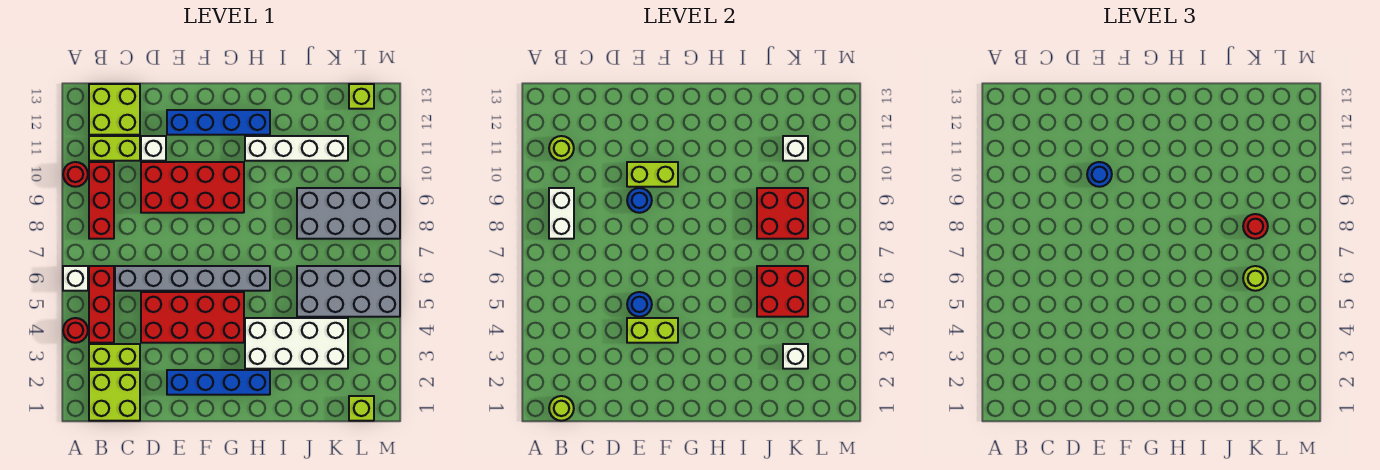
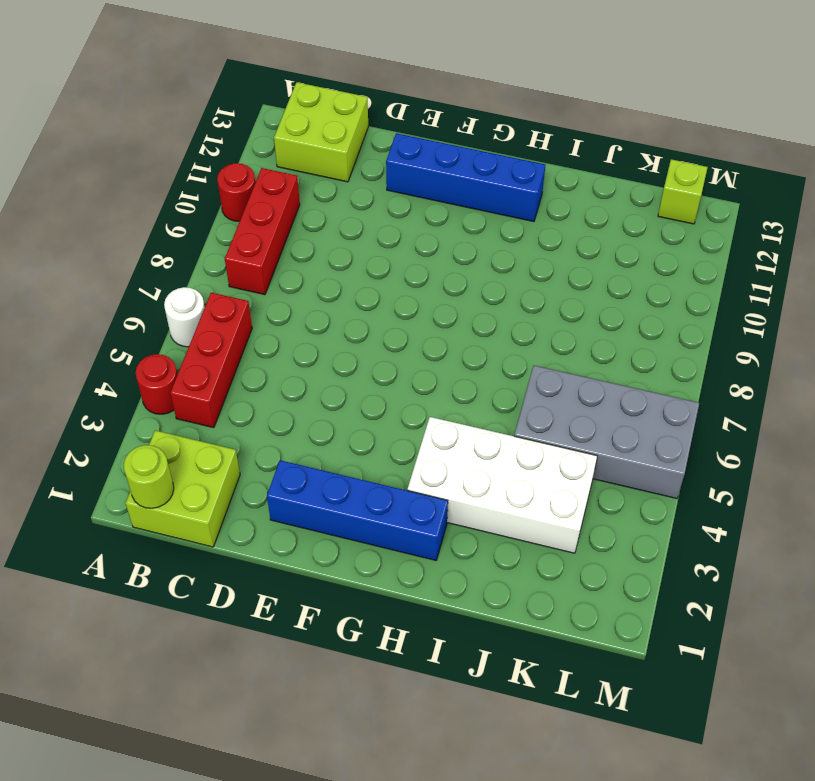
white 1x1 round brick [164,287,205,347] -> white 1x1 brick [63,266,88,291]
none -> lime 1x2 brick [89,344,140,369]
none -> lime 1x2 brick [89,136,140,161]
none -> grey 1x6 brick [115,266,270,291]
none -> red 2x4 brick [141,292,244,343]

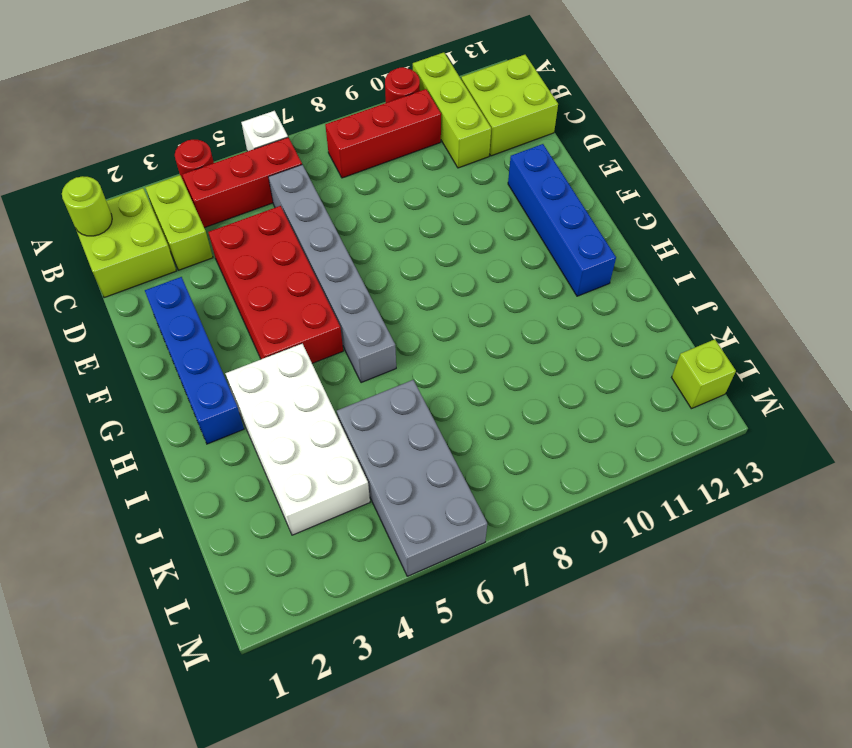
lime 1x3 brick [413,52,491,168] -> lime 1x2 brick [89,136,140,161]
none -> red 2x4 brick [141,162,244,213]
none -> white 1x1 brick [141,136,166,161]
none -> white 1x4 brick [245,136,348,161]
none -> grey 2x4 brick [297,188,400,239]

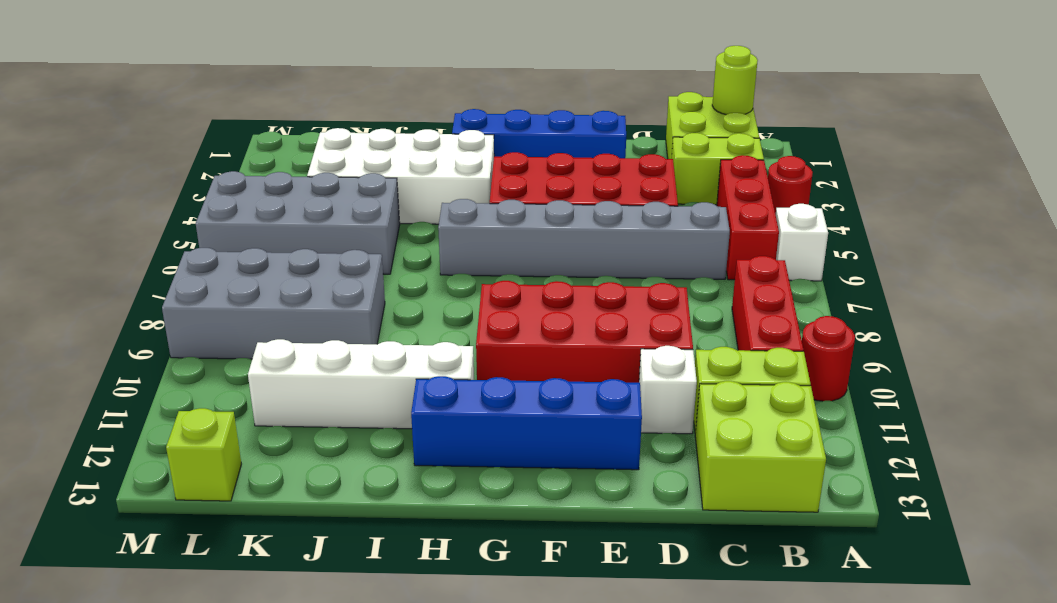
none -> lime 1x1 brick [349,396,374,421]
none -> white 1x2 brick [549,188,574,239]
none -> lime 1x1 round brick [549,136,574,161]
none -> lime 1x2 brick [627,318,678,343]

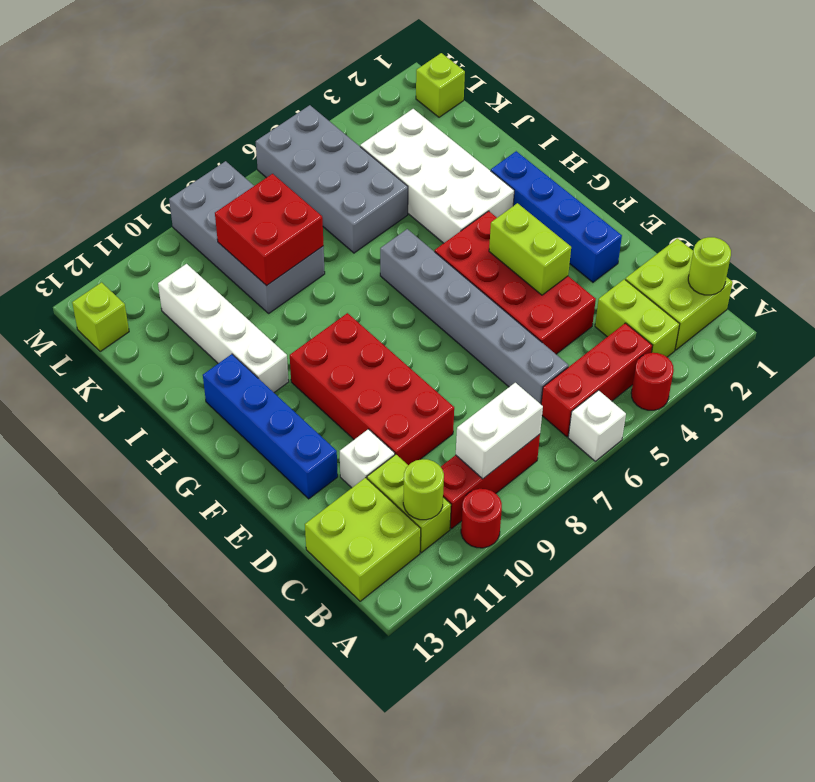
none -> blue 1x1 round brick [627,292,652,317]
none -> blue 1x1 round brick [627,188,652,213]
none -> lime 1x2 brick [627,162,678,187]
none -> red 2x2 brick [757,266,808,317]

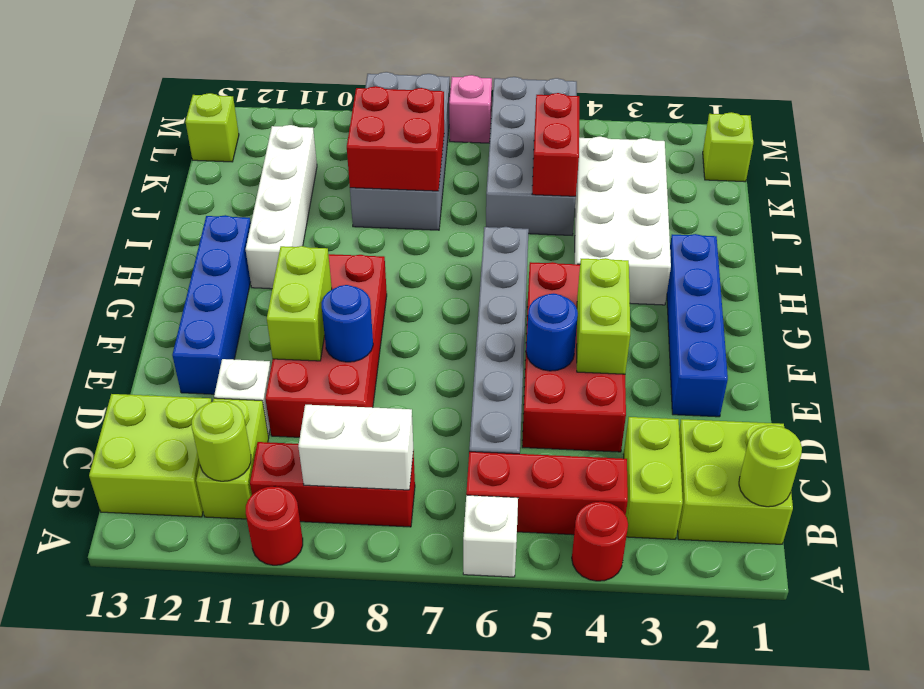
red 1x2 brick [532,93,579,196] -> red 2x2 brick [757,266,808,317]
pink 1x1 brick [449,75,492,143] -> none
none -> white 1x1 brick [783,344,808,369]
none -> white 1x1 brick [783,136,808,161]
none -> blue 1x1 round brick [1087,162,1112,187]
none -> lime 1x1 round brick [1243,266,1268,291]

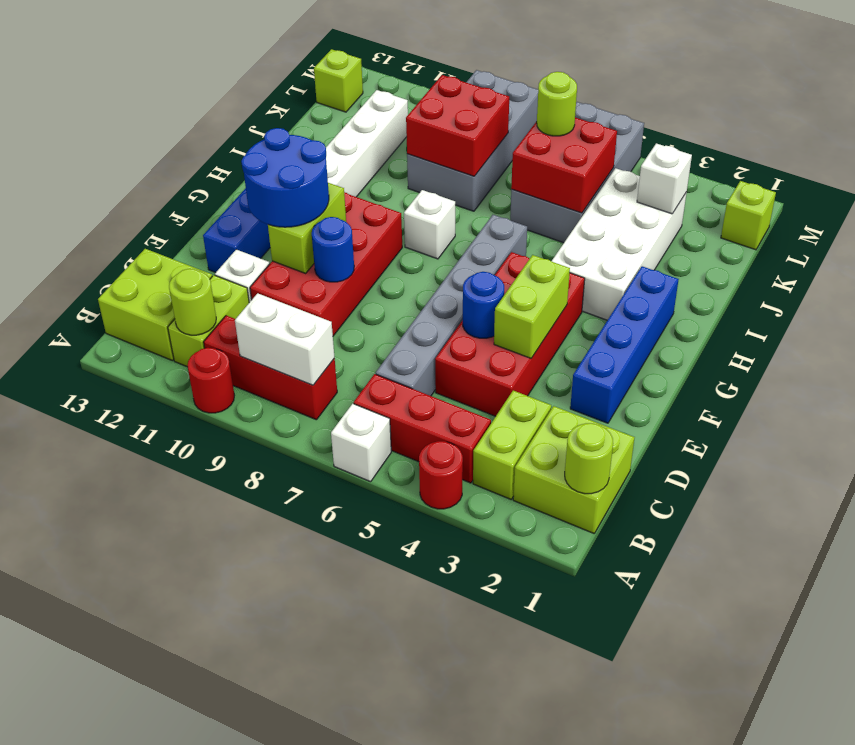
blue 2x2 round brick [241,128,329,227] -> blue 1x1 round brick [1087,162,1112,187]
white 1x1 brick [404,190,455,259] -> white 1x1 brick moved to [783,136,808,161]
none -> red 1x1 round brick [1243,214,1268,239]

